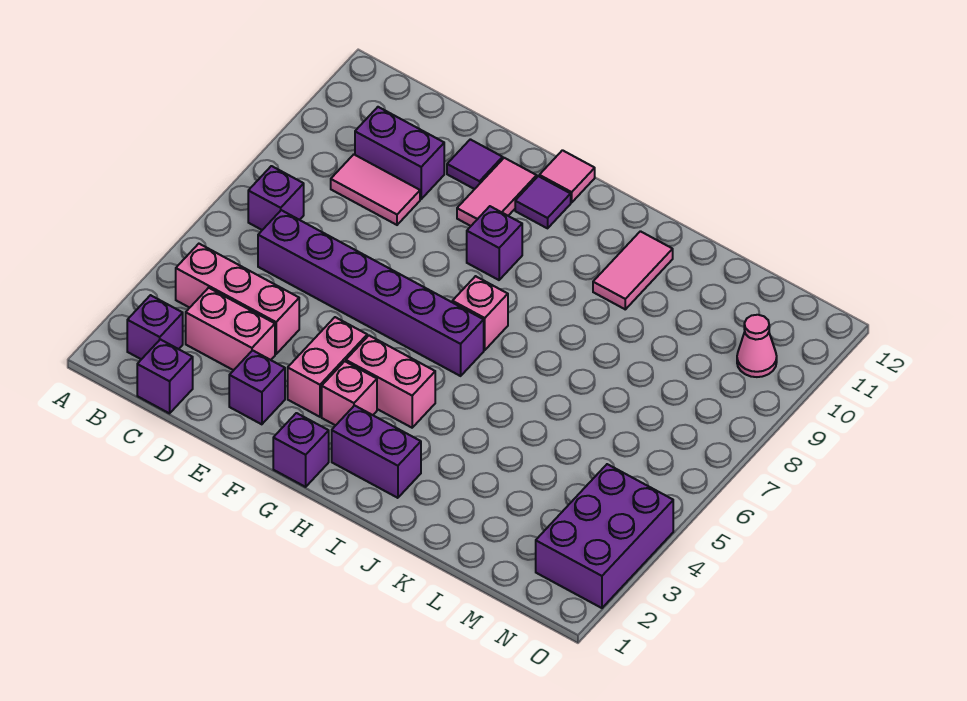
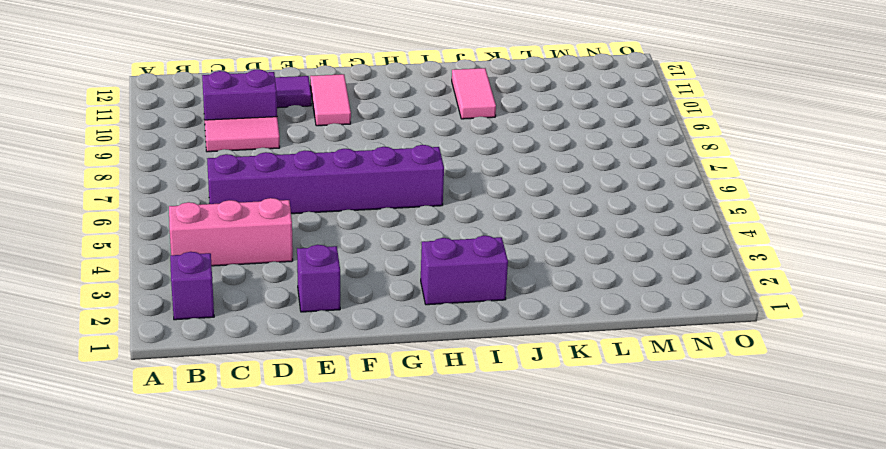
none -> purple 1x1 brick [248,166,304,230]
none -> purple 1x1 brick [137,339,193,413]
none -> pink 1x2 brick [186,288,275,370]

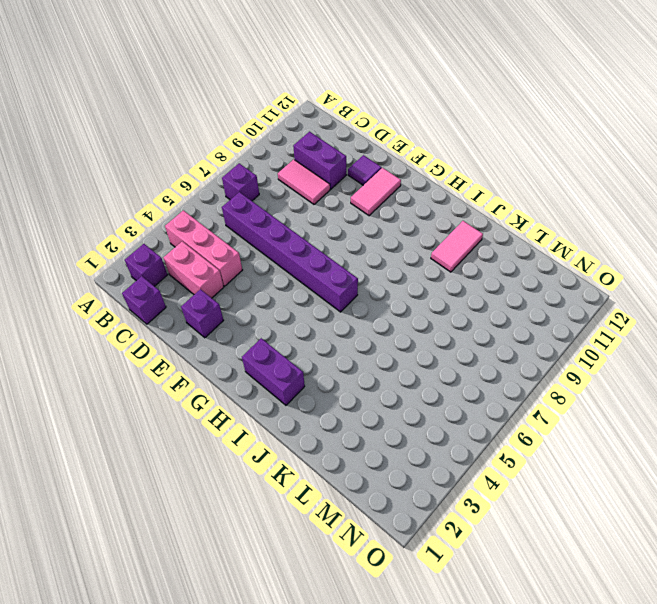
none -> pink 1x2 brick [288,317,367,417]
none -> purple 1x1 brick [273,413,329,487]
none -> pink 1x1 brick [322,361,377,425]

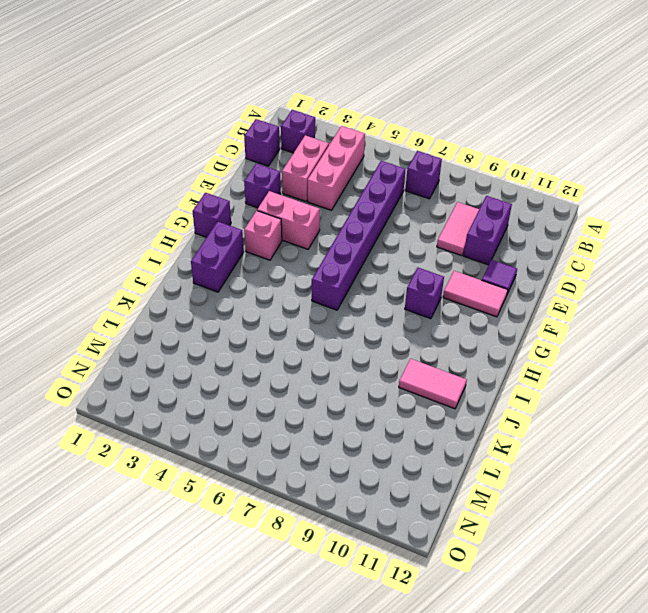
none -> pink 1x2 brick [346,336,435,428]
none -> purple 1x1 tile [515,176,571,228]
none -> pink 1x1 tile [539,150,595,203]

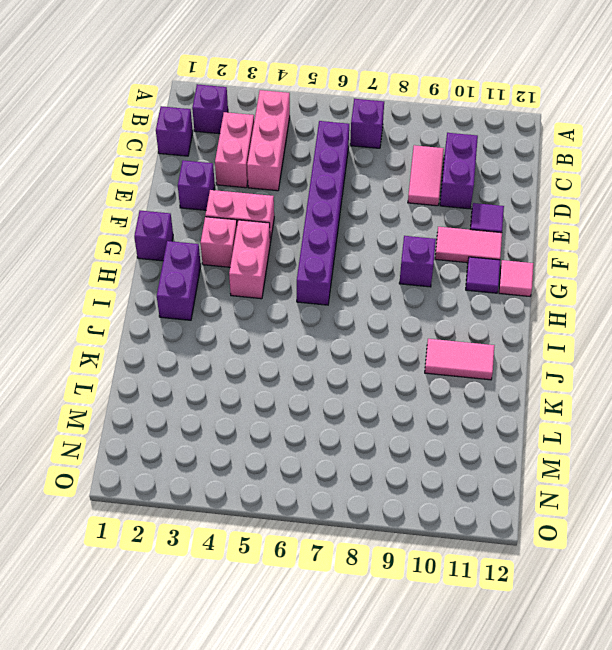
none -> pink 1x1 brick [452,276,508,350]
none -> purple 2x3 brick [536,464,673,608]
none -> pink 1x1 cone [737,315,777,377]

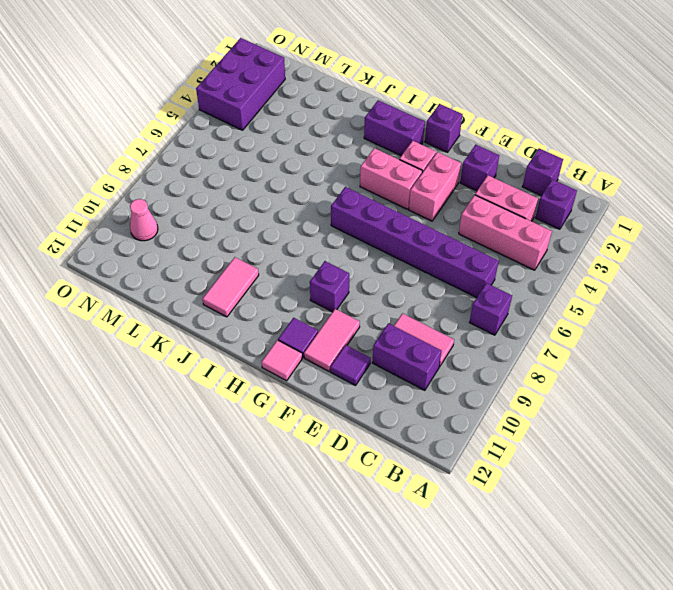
none -> pink 1x1 brick [452,276,508,350]

